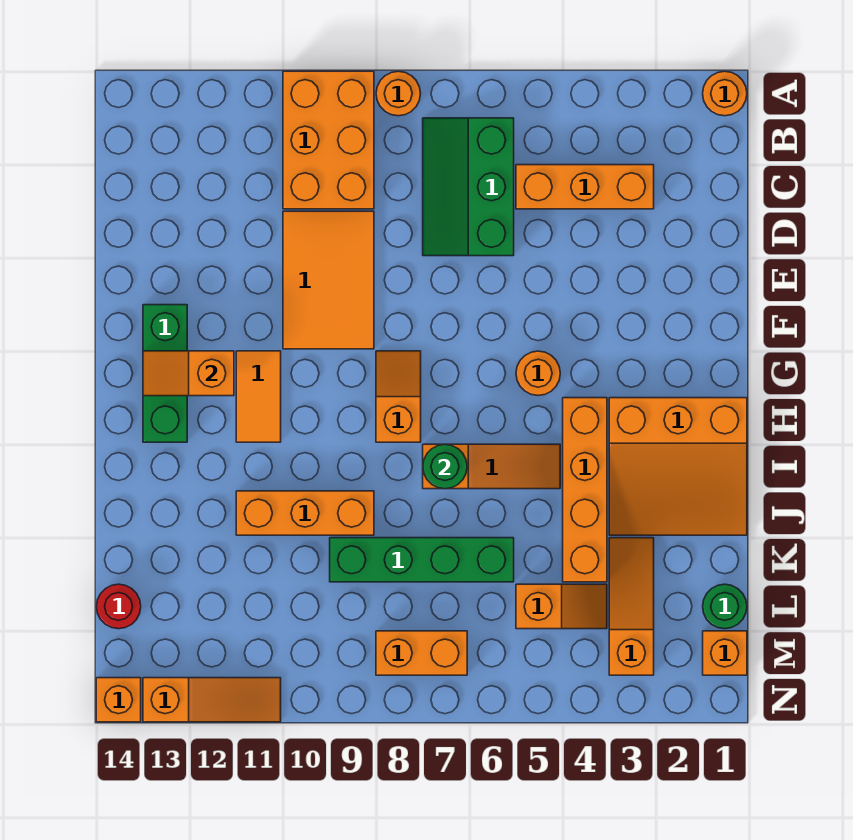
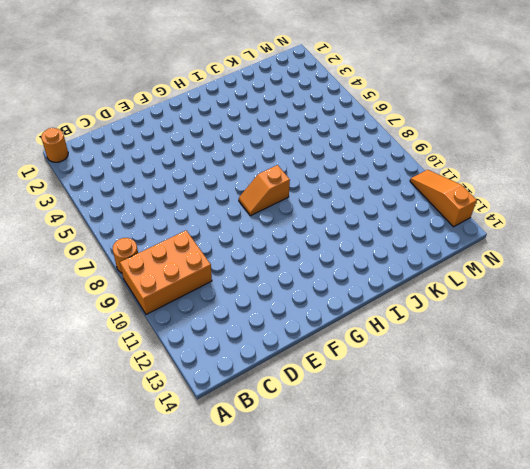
none -> green 2x3 slope [423,118,514,256]
none -> orange 1x3 brick [516,165,654,209]
none -> orange 2x3 tile [283,211,374,349]

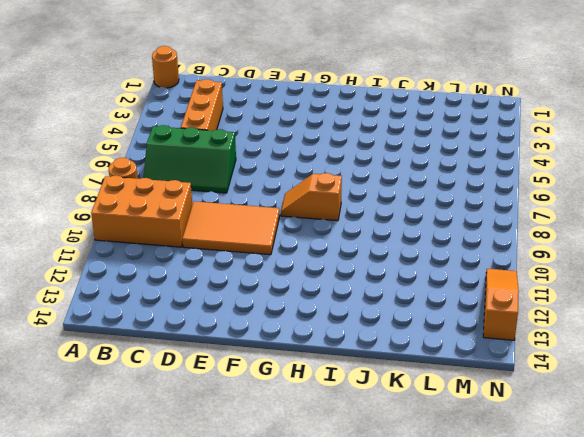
none -> green 1x3 brick [143,305,187,442]
none -> orange 1x1 round brick [516,351,560,396]
none -> orange 1x2 tile [236,351,281,442]

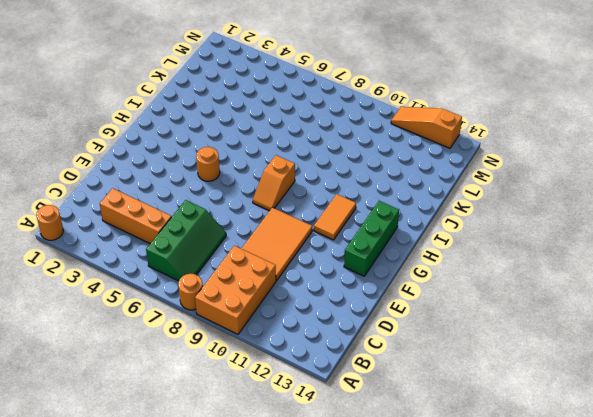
none -> orange 3x3 slope [609,398,747,535]
none -> orange 1x4 brick [563,398,607,582]
none -> orange 1x3 slope [423,444,560,489]

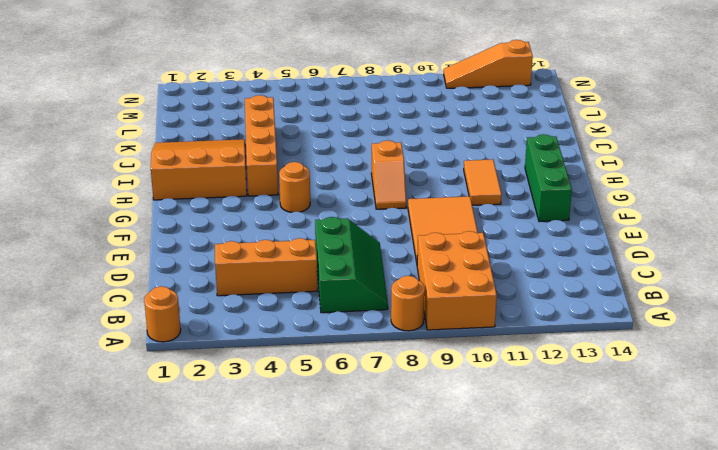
none -> orange 1x3 slope [423,444,560,489]
none -> orange 1x3 brick [236,491,374,535]
none -> orange 1x3 slope [609,538,654,675]

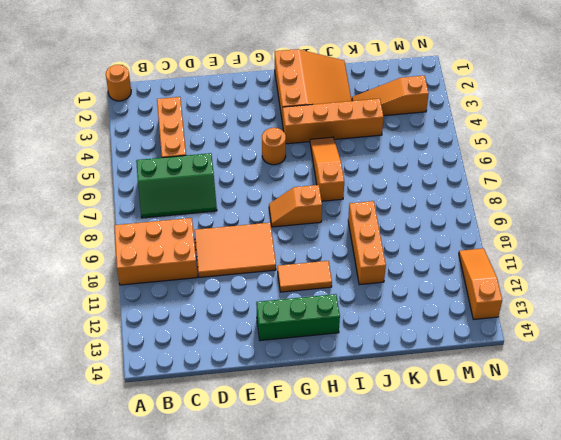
none -> orange 1x1 round brick [376,71,421,116]
none -> green 1x4 brick [330,538,514,582]
none -> green 1x1 round brick [703,584,747,629]

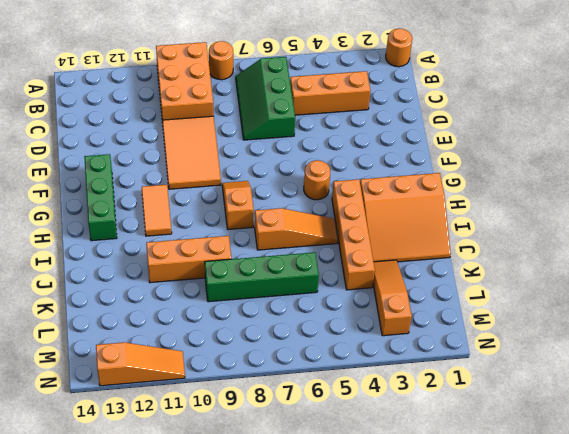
none -> green 1x1 round brick [703,584,747,629]
none -> orange 1x2 slope [516,584,607,629]
none -> red 1x1 round brick [96,584,141,629]

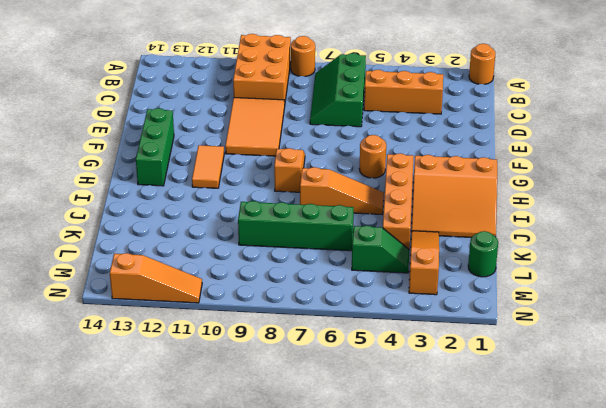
green 1x2 slope [352,226,409,273] -> orange 1x2 slope [516,584,607,629]
none -> orange 1x3 brick [236,491,374,535]
none -> red 1x1 round brick [96,584,141,629]
none -> orange 1x1 brick [703,631,747,675]

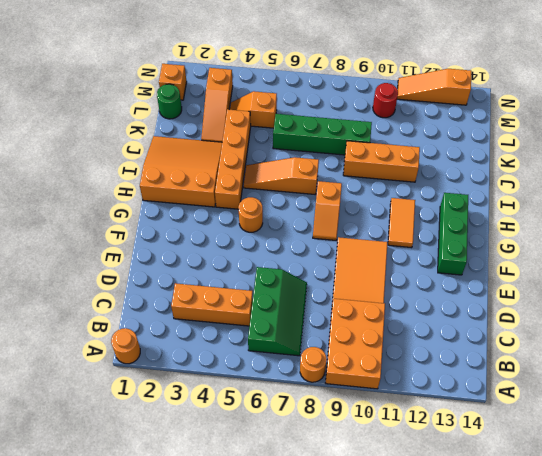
red 1x1 round brick [373,83,398,118] -> red 1x1 round brick moved to [96,584,141,629]
none -> orange 1x2 brick [376,631,467,675]
none -> orange 1x1 brick [96,678,141,722]
none -> orange 1x2 slope [143,351,234,396]

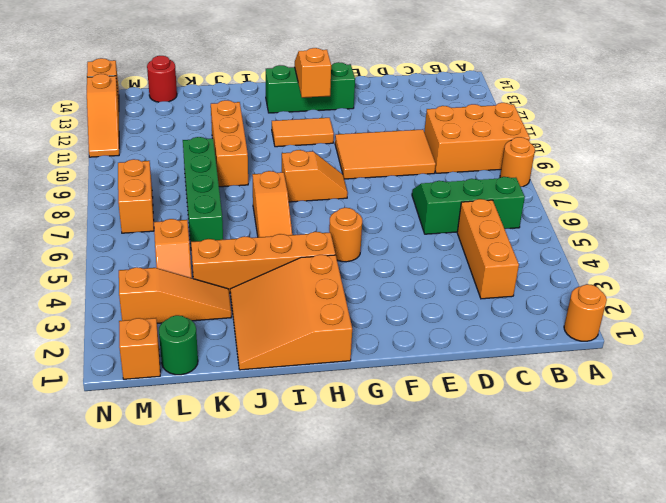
none -> green 1x1 round brick [423,444,467,489]

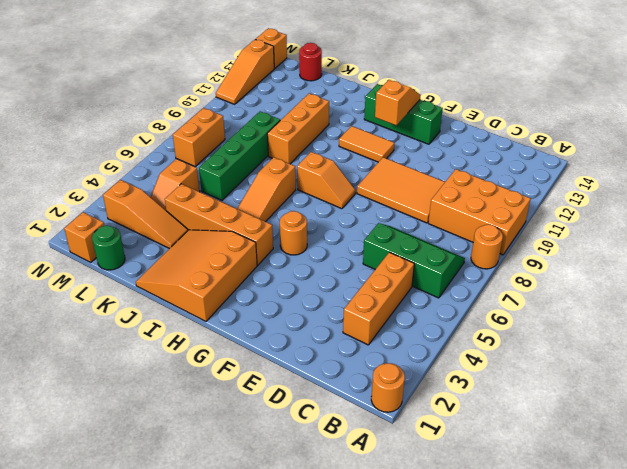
none -> green 1x1 round brick [423,444,467,489]

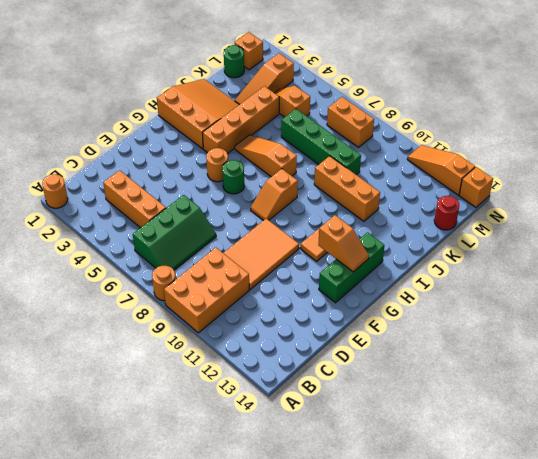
green 1x1 round brick [222,160,244,194] -> green 1x1 round brick moved to [423,444,467,489]

